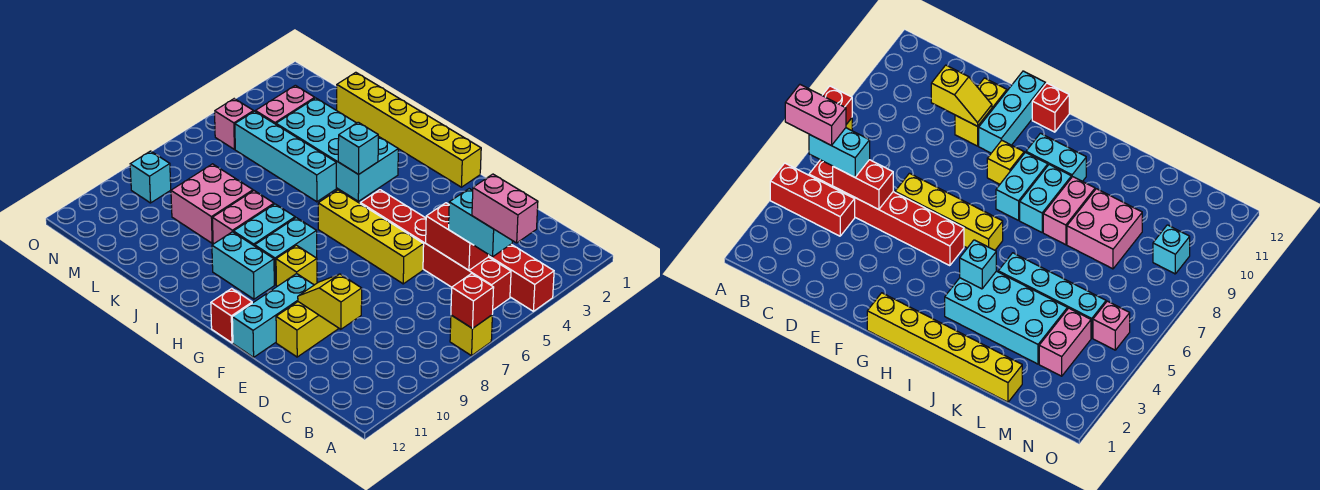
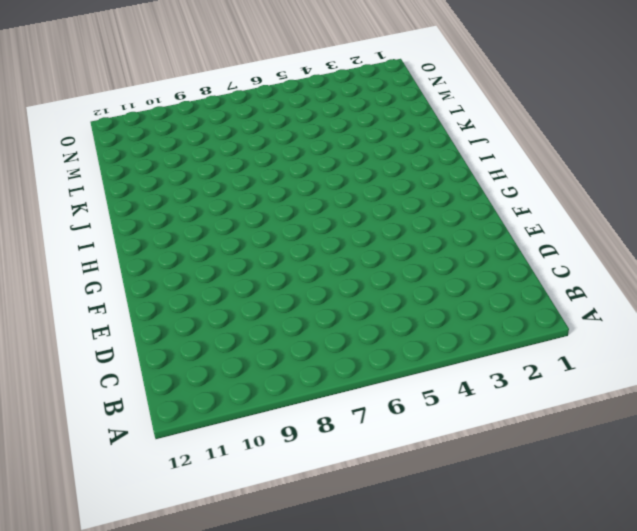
none -> red 1x3 brick [489,244,554,311]
none -> yellow 1x1 brick [450,315,492,356]
none -> red 1x6 brick [360,190,511,310]

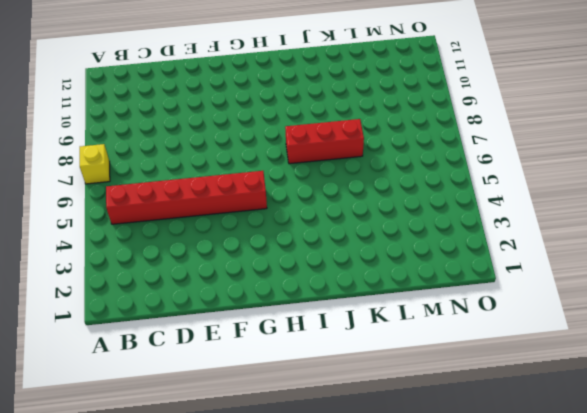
red 1x3 brick [285,119,364,164] -> red 1x3 brick moved to [489,244,554,311]
none -> yellow 1x4 brick [318,190,424,284]
none -> yellow 1x2 brick [276,302,339,357]
none -> cyan 1x3 brick [232,274,314,357]

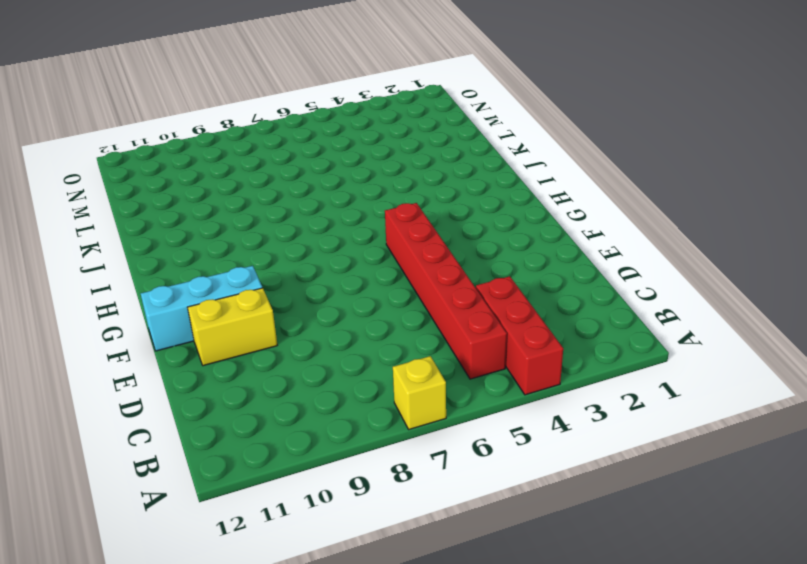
none -> yellow 1x4 brick [318,190,424,284]
none -> yellow 1x6 brick [337,72,481,187]
none -> yellow 1x1 brick [276,245,317,286]

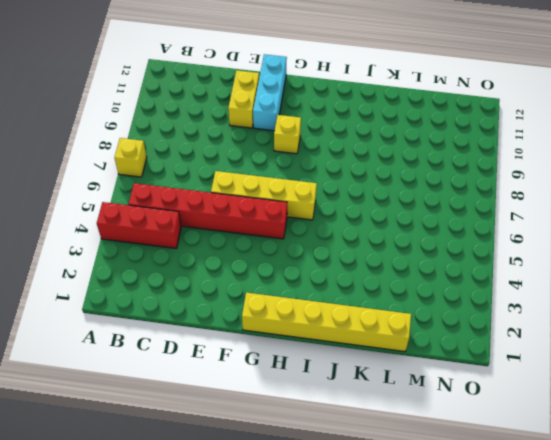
none -> red 1x1 brick [211,288,252,343]
none -> cyan 1x2 brick [255,218,317,285]
none -> cyan 1x2 brick [212,232,274,299]

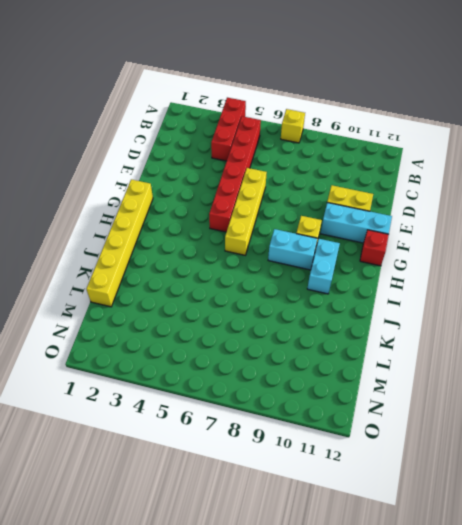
none -> cyan 2x4 brick [276,98,398,201]
none -> cyan 1x2 brick [233,204,295,246]
none -> cyan 1x4 brick [235,111,336,202]

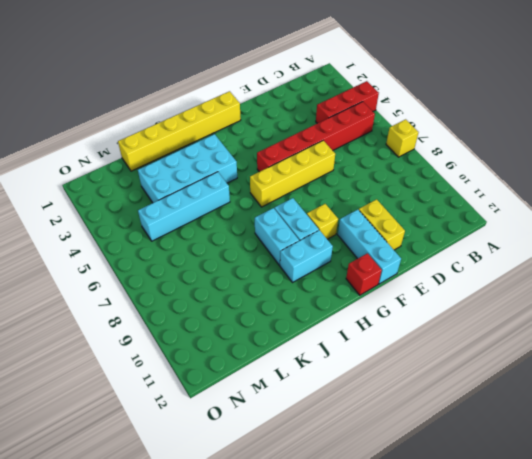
none -> pink 1x2 brick [212,191,274,244]
none -> pink 2x2 brick [171,164,253,243]
none -> pink 1x2 brick [255,85,315,124]

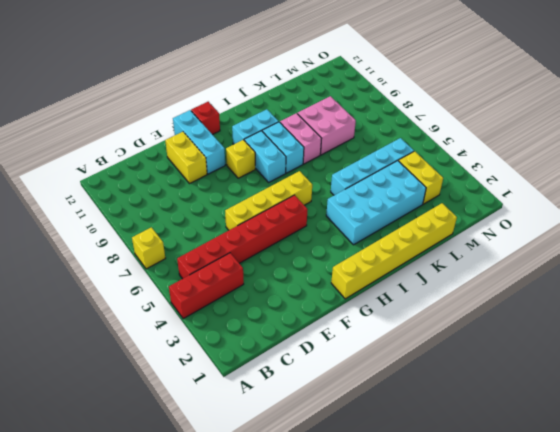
yellow 1x2 brick [399,151,443,204] -> pink 1x2 brick [255,85,315,124]
none -> pink 1x1 brick [215,99,254,149]
none -> cyan 1x1 brick [130,151,171,203]
none -> red 1x1 brick [451,273,494,329]

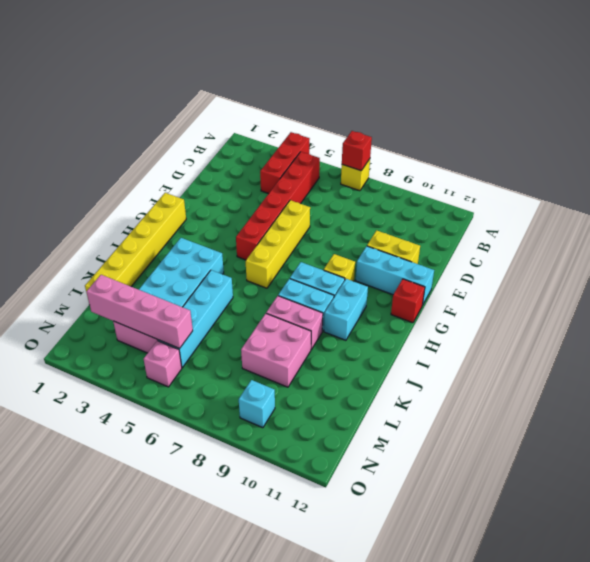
pink 1x4 brick [86,275,193,348] -> none
none -> red 1x2 brick [426,203,489,270]
none -> yellow 1x2 slope [298,274,362,329]
none -> cyan 1x1 brick [338,122,378,174]

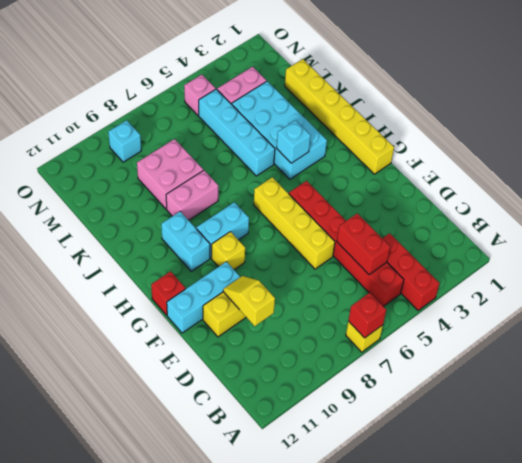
none -> cyan 1x2 brick [233,204,295,246]
none -> cyan 1x2 brick [449,189,512,257]
none -> pink 1x2 brick [472,174,538,243]

